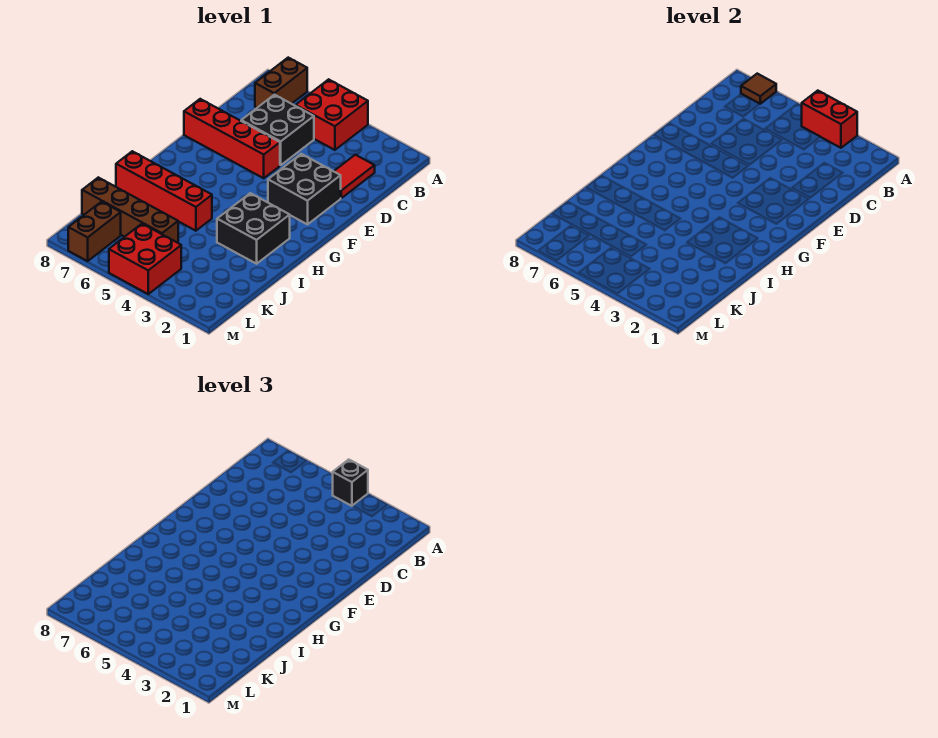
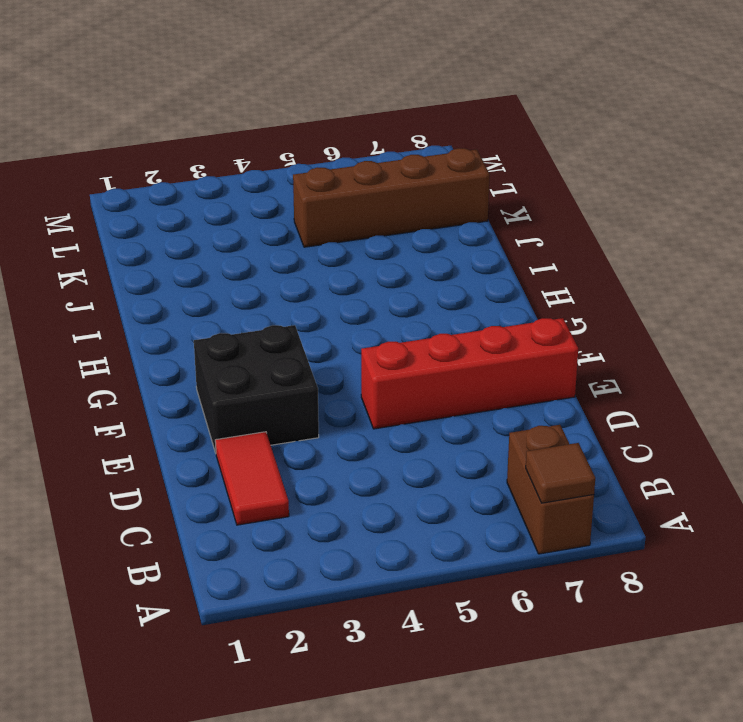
none -> red 2x2 brick [295,79,368,150]
none -> black 2x2 brick [241,95,314,165]
none -> black 2x2 brick [217,193,290,264]

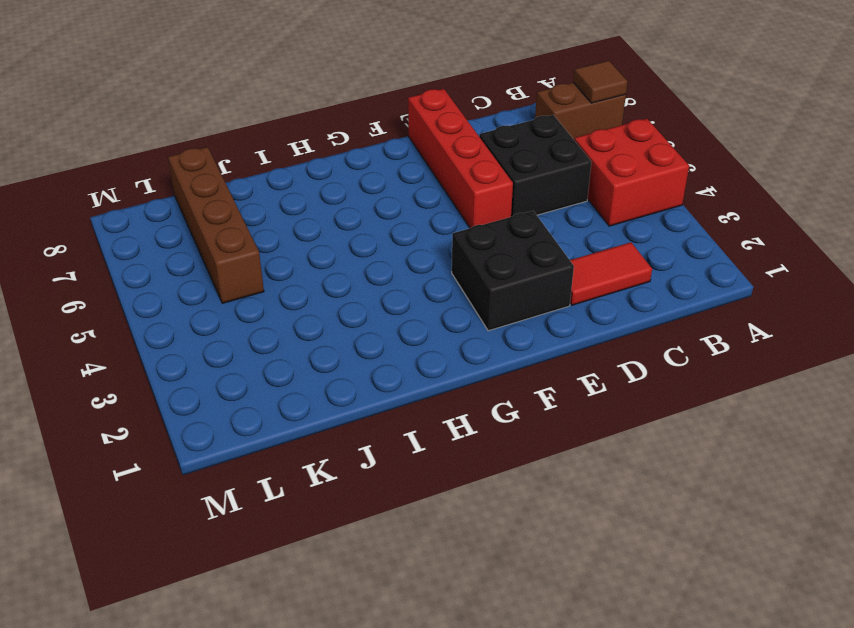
none -> black 2x2 brick [217,193,290,264]
none -> red 1x4 brick [116,151,212,231]
none -> red 2x2 brick [109,224,181,294]

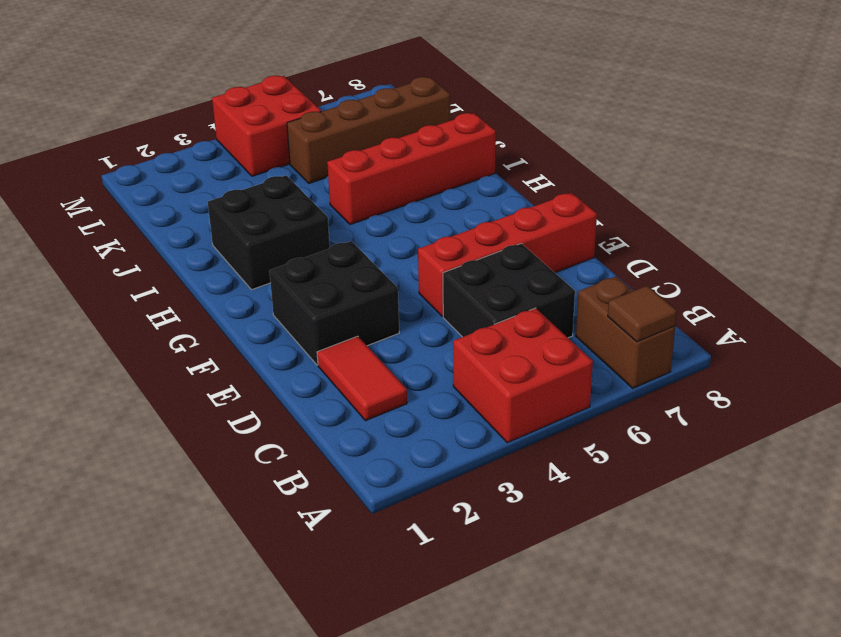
none -> brown 1x2 brick [68,202,121,261]
none -> red 1x2 brick [802,91,857,148]
none -> black 1x1 brick [333,460,368,506]

